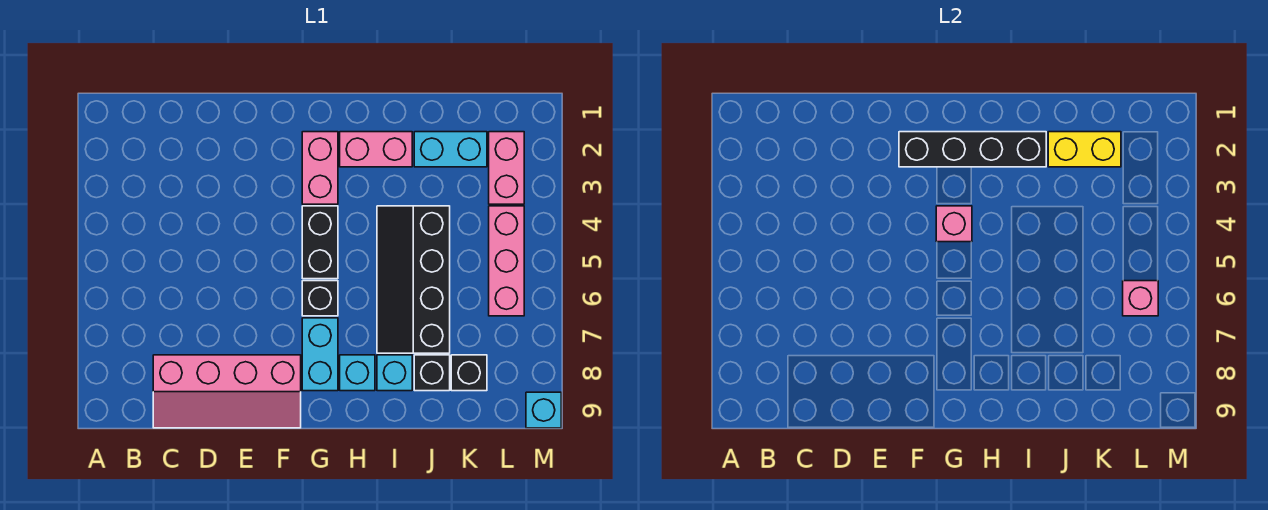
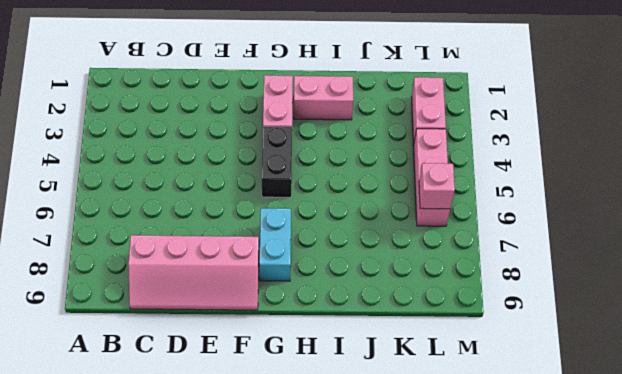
none -> black 1x1 brick [302,281,338,316]
none -> cyan 1x1 brick [340,355,375,391]
none -> black 2x4 slope [377,206,450,353]

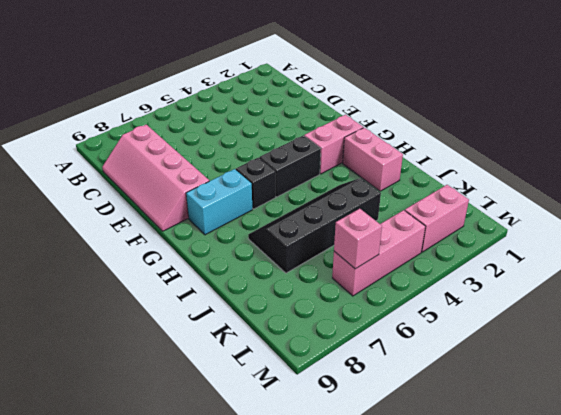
none -> cyan 1x1 brick [340,355,375,391]
none -> cyan 1x1 brick [377,355,412,391]
none -> cyan 1x2 brick [414,132,487,167]

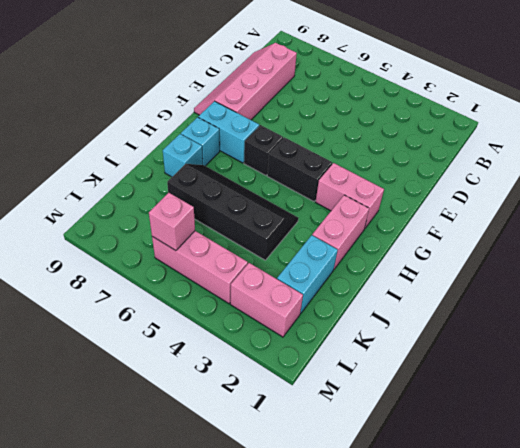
none -> black 1x1 brick [414,355,450,391]
none -> black 1x1 brick [451,355,487,391]
none -> cyan 1x1 brick [526,392,561,428]

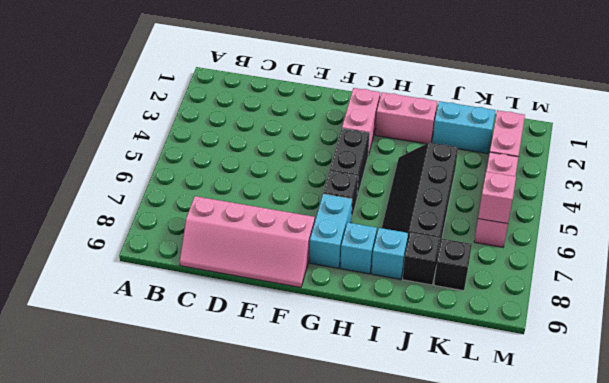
none -> cyan 1x1 brick [526,392,561,428]
none -> black 1x4 brick [899,132,1046,167]
none -> pink 1x1 brick [936,206,972,242]

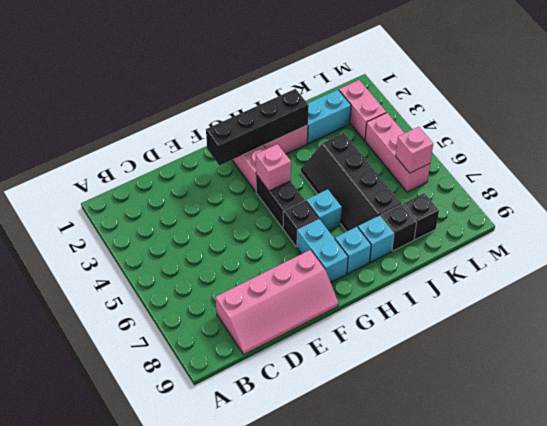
cyan 1x1 brick [306,189,342,231] -> cyan 1x1 brick moved to [526,392,561,428]
none -> yellow 1x2 brick [1048,132,1121,167]

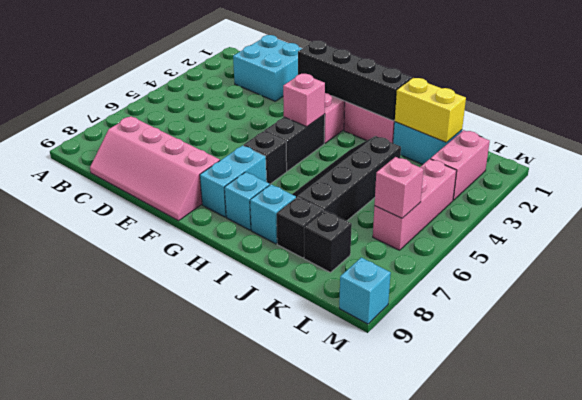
cyan 2x2 brick [233,35,302,101] -> none

